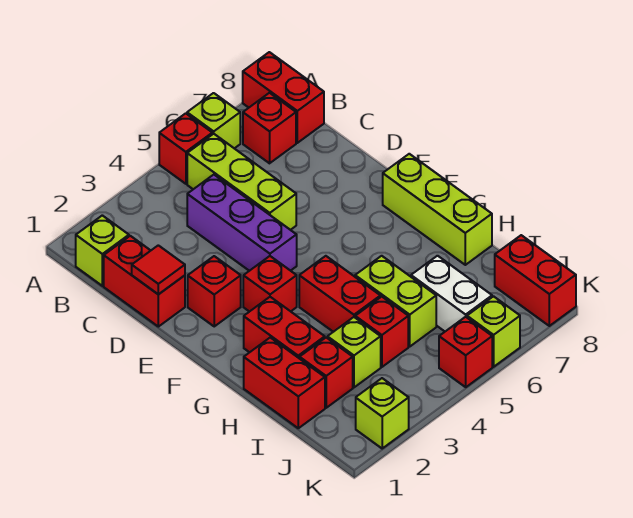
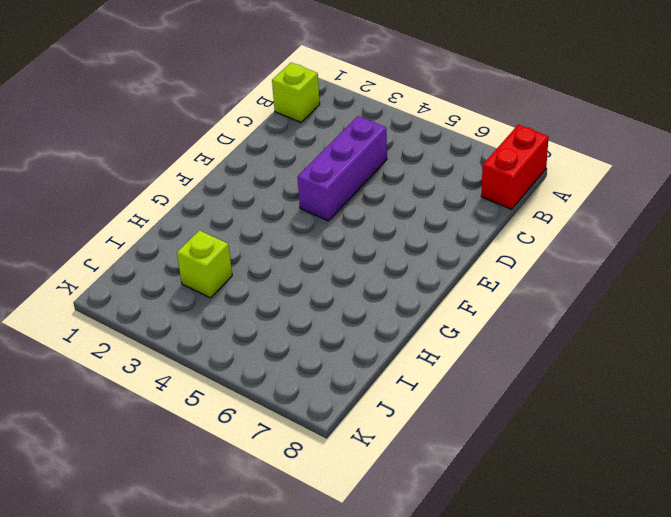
none -> red 1x1 brick [159,113,212,184]
none -> lime 1x1 brick [187,93,240,148]
none -> lime 1x3 brick [187,134,296,230]

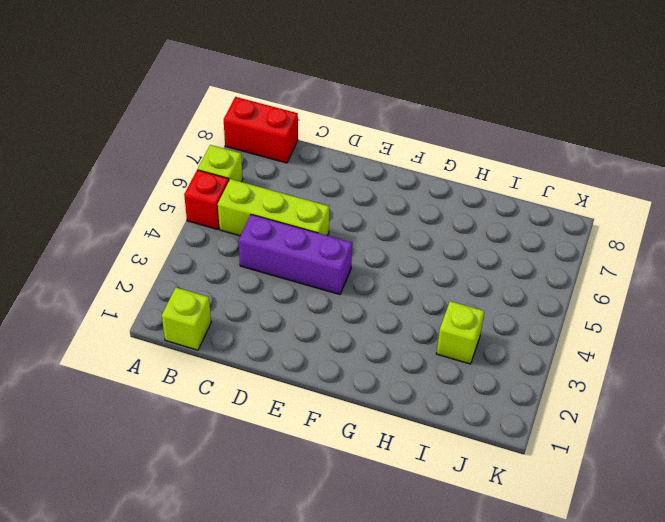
none -> red 1x1 brick [243,93,296,163]
none -> red 1x2 brick [104,236,185,327]
none -> red 1x1 brick [188,256,241,326]

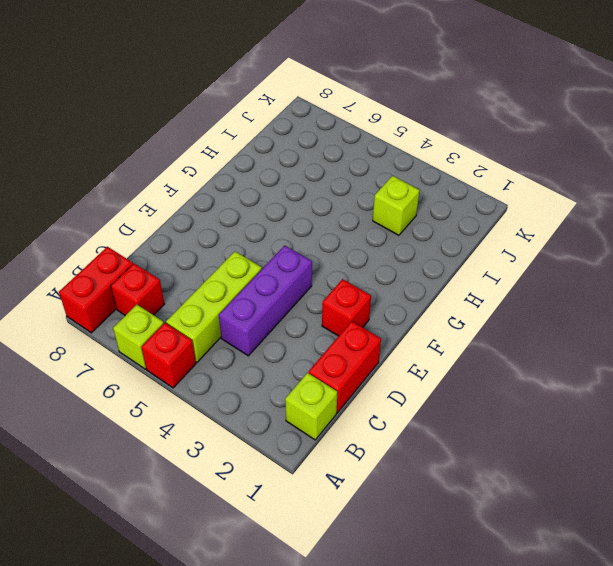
none -> red 1x1 brick [243,256,297,312]
none -> lime 1x3 brick [383,154,492,265]
none -> red 1x2 brick [244,297,325,359]

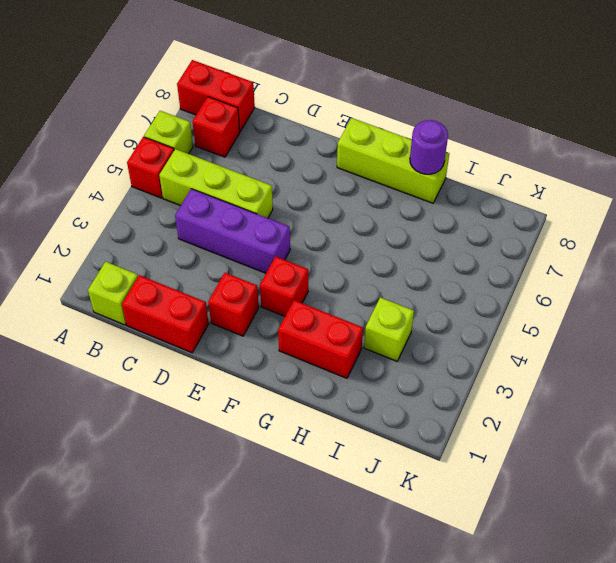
purple 1x1 round brick [410,120,448,174] -> none
none -> red 1x2 brick [299,256,380,332]
none -> red 1x2 brick [244,338,325,428]
none -> lime 1x2 brick [355,256,436,346]

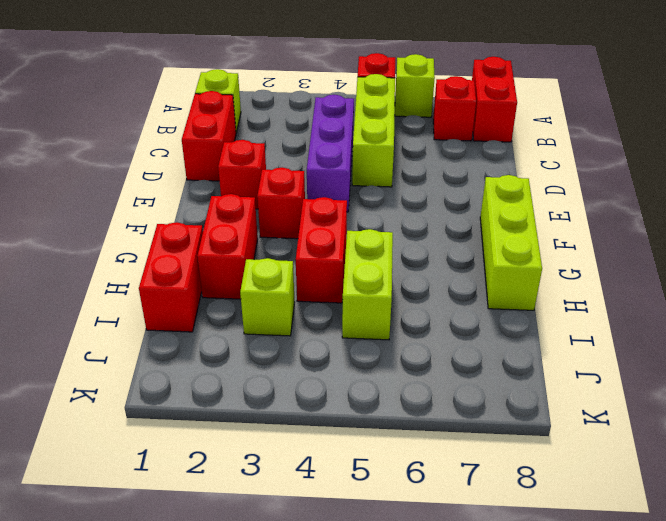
none -> red 1x1 brick [300,338,353,408]
none -> red 1x1 brick [355,297,408,367]
none -> white 1x2 brick [411,256,492,331]

